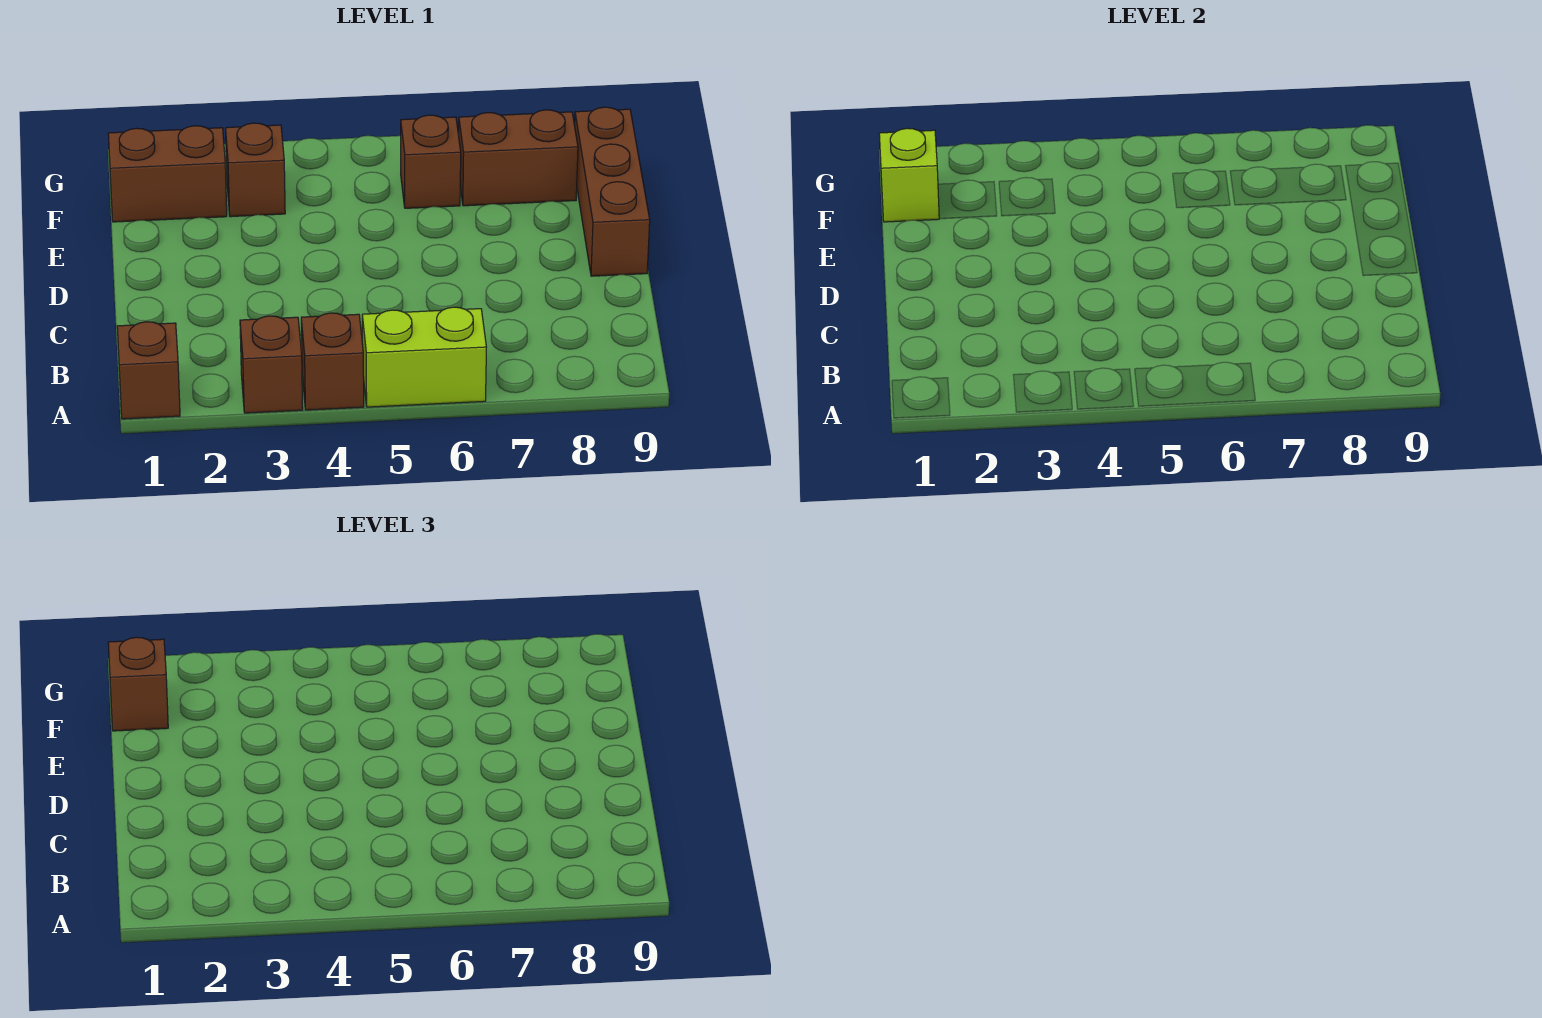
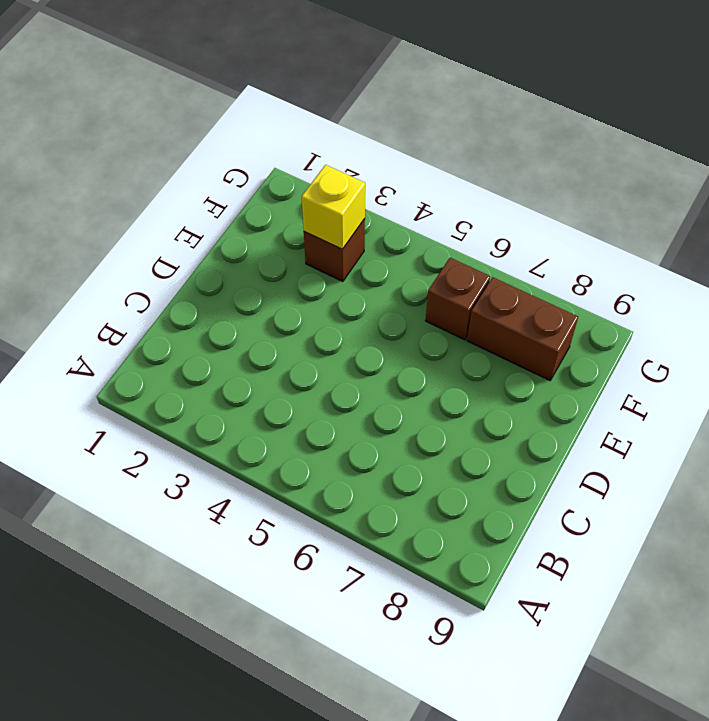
yellow 1x1 brick [302,165,365,249] -> none
none -> brown 1x1 brick [117,322,180,419]
none -> brown 1x1 brick [240,316,303,413]

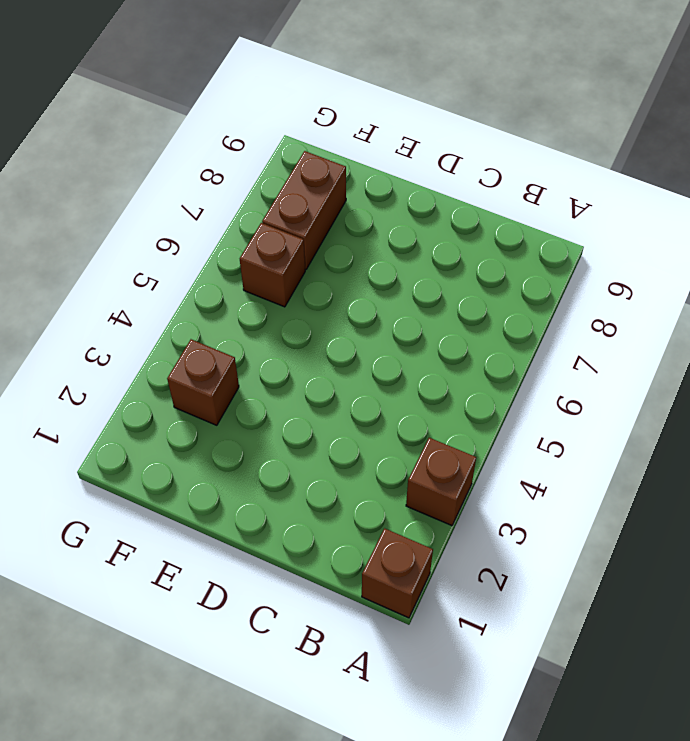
none -> brown 1x1 brick [301,313,364,410]
none -> lime 1x2 brick [362,307,486,407]

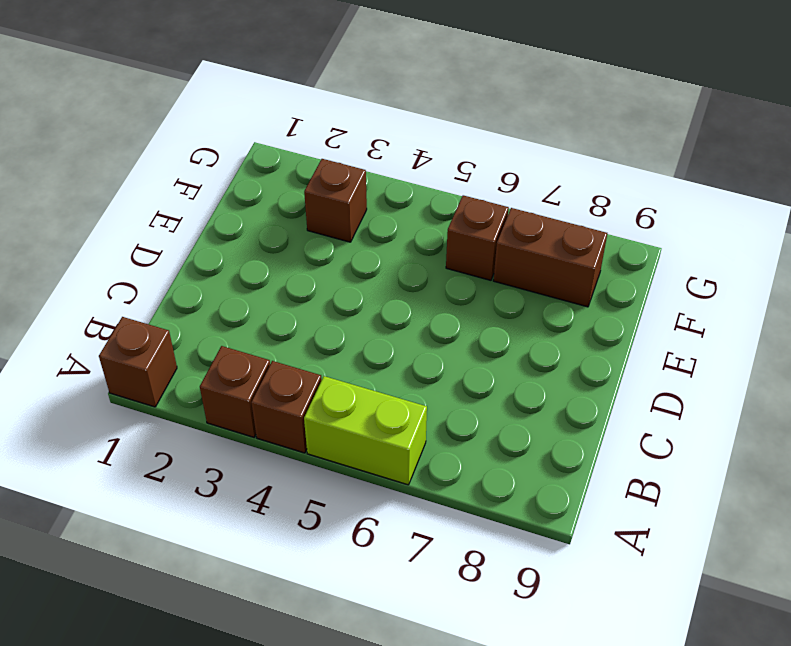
none -> brown 1x3 brick [575,107,650,276]
none -> brown 1x2 brick [108,126,227,222]

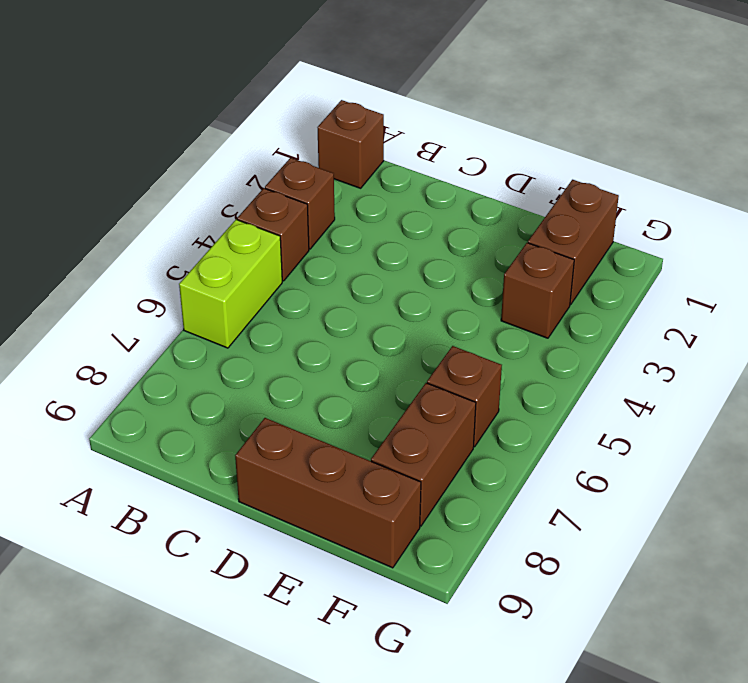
none -> lime 1x1 brick [879,128,940,222]
none -> brown 1x1 brick [108,637,168,731]

